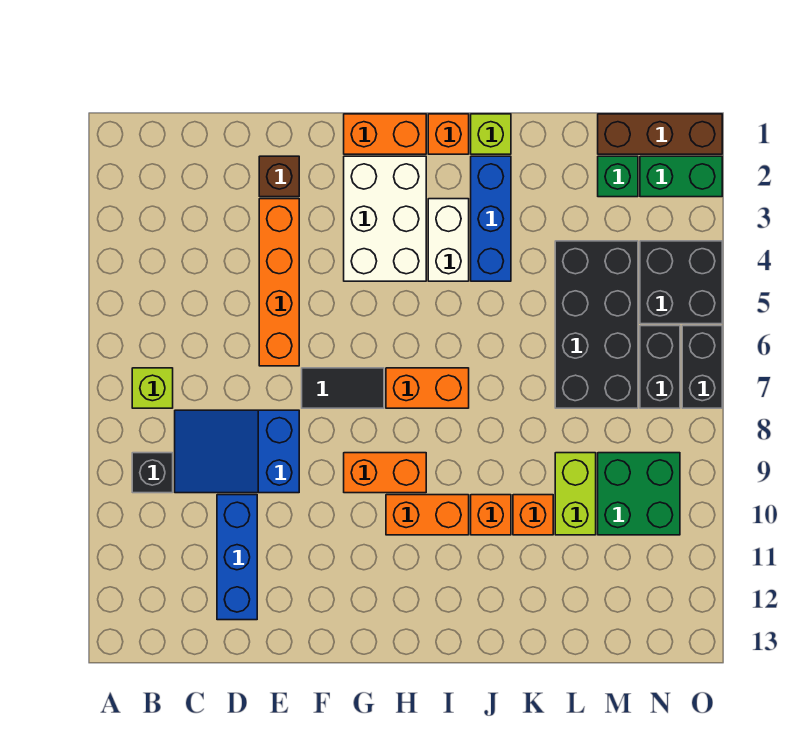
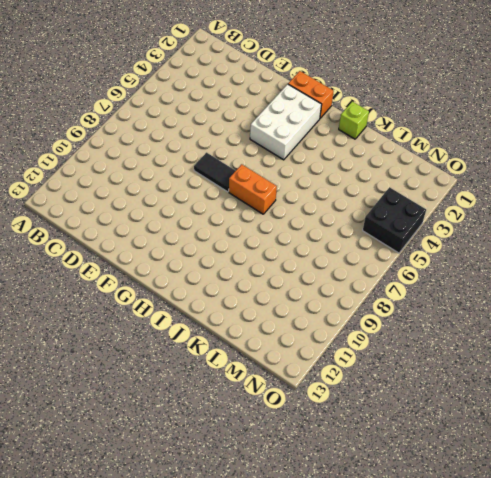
none -> lime 1x1 brick [132,368,173,408]
none -> black 1x1 brick [132,453,173,493]
none -> blue 2x3 slope [175,410,299,493]

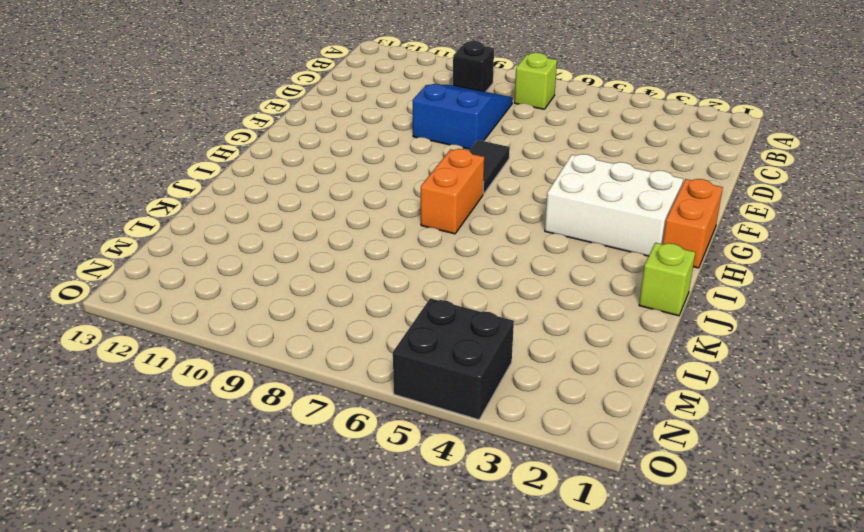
none -> blue 1x3 brick [217,495,257,620]
none -> brown 1x1 brick [259,156,299,197]
none -> orange 1x4 brick [259,199,299,366]

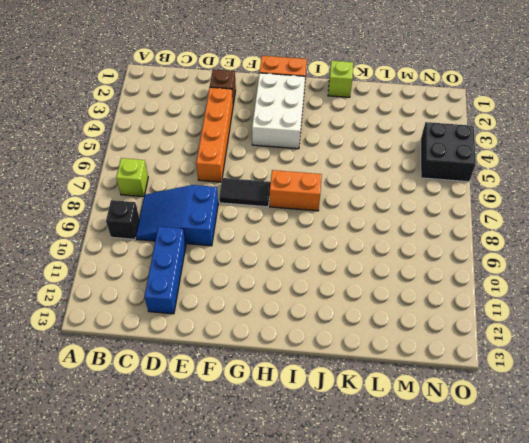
none -> orange 1x2 brick [344,453,426,493]
none -> orange 1x2 brick [386,495,469,535]
none -> orange 1x1 brick [428,114,469,154]

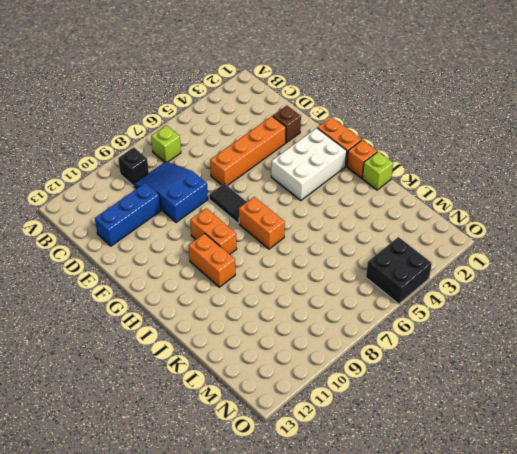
none -> white 1x2 brick [428,199,469,281]
none -> blue 1x3 brick [471,156,511,281]
none -> orange 1x1 brick [471,495,511,535]

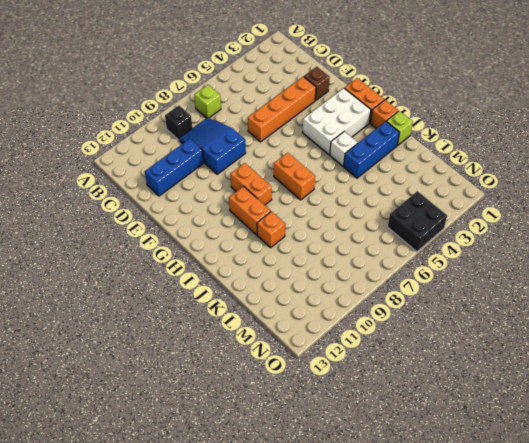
white 1x1 brick [330,131,358,166] -> white 1x2 brick [428,199,469,281]
none -> black 1x2 tile [302,368,384,408]
none -> orange 1x1 brick [513,495,553,535]
none -> black 2x4 brick [555,241,638,408]

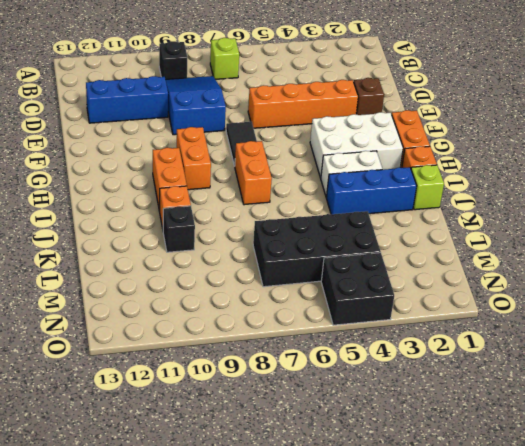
black 1x1 brick [163,206,195,252] -> orange 1x1 brick [513,495,553,535]
none -> lime 1x2 brick [555,453,596,535]
none -> brown 1x3 brick [598,114,722,154]
none -> green 1x1 brick [598,156,638,197]

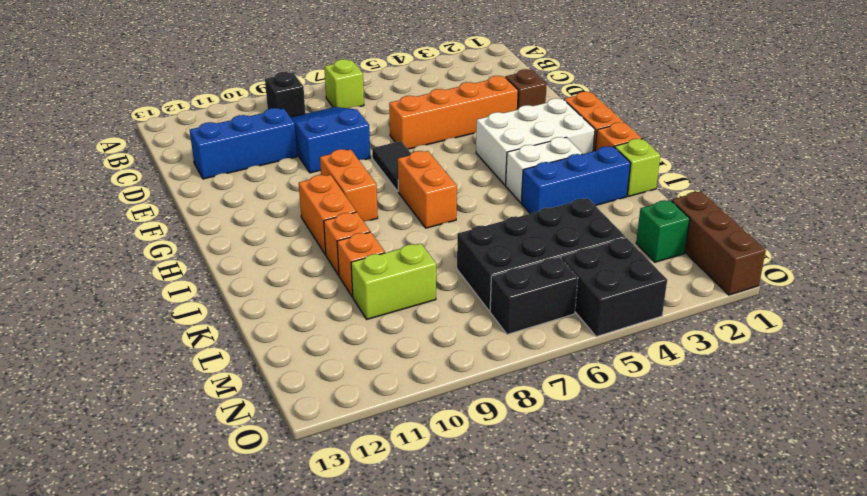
none -> green 2x2 brick [598,453,680,535]
none -> green 1x2 brick [640,156,722,197]
none -> black 1x2 brick [682,326,722,408]

